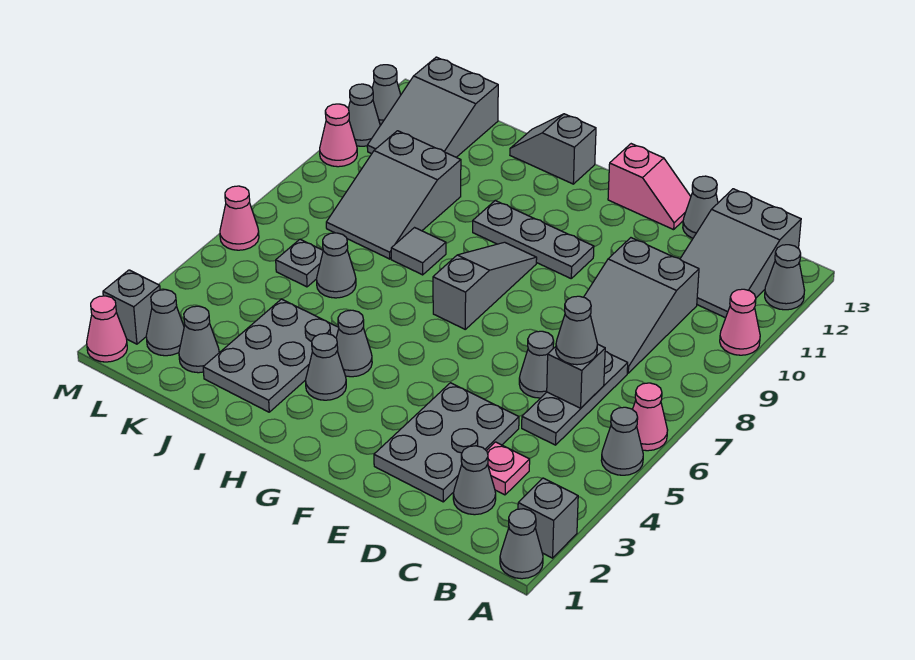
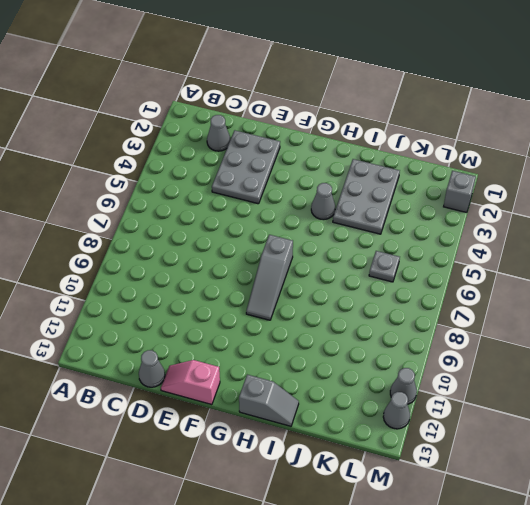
none -> grey 1x1 cone [500,509,543,579]
none -> grey 1x1 brick [518,478,578,558]
none -> grey 1x1 cone [601,407,643,475]
none -> pink 1x1 cone [632,383,668,451]

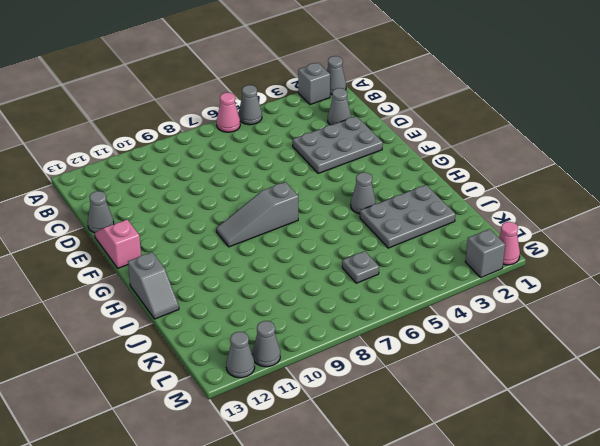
none -> pink 1x1 cone [720,289,760,355]
none -> grey 1x1 cone [765,245,805,310]
none -> grey 2x3 slope [680,189,801,318]
none -> pink 1x1 plate [487,442,530,495]

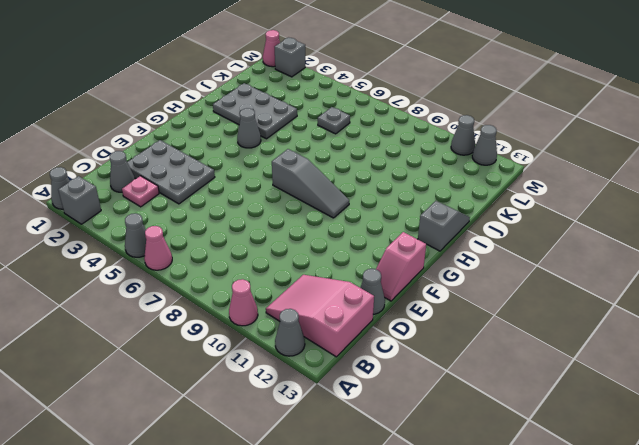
pink 2x3 slope [266,275,374,357] -> grey 2x3 slope [680,189,801,318]
none -> grey 1x3 plate [522,351,628,445]
none -> grey 2x3 slope [584,238,699,373]
none -> grey 1x1 cone [519,331,554,398]
none -> grey 1x3 plate [473,200,594,278]

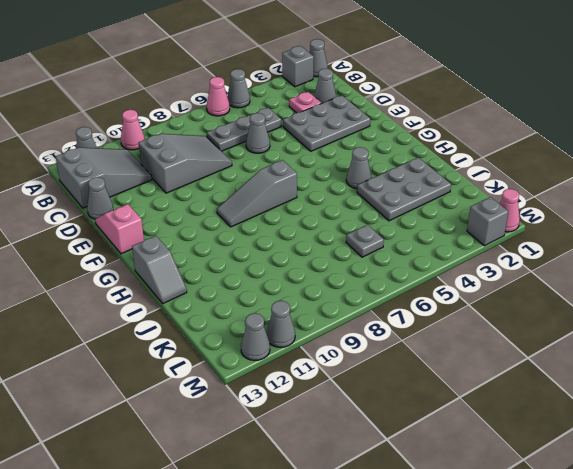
none -> grey 1x3 plate [473,200,594,278]
none -> grey 1x1 cone [306,334,346,400]
none -> grey 1x1 tile [391,228,446,275]
none -> grey 1x1 cone [316,233,356,298]

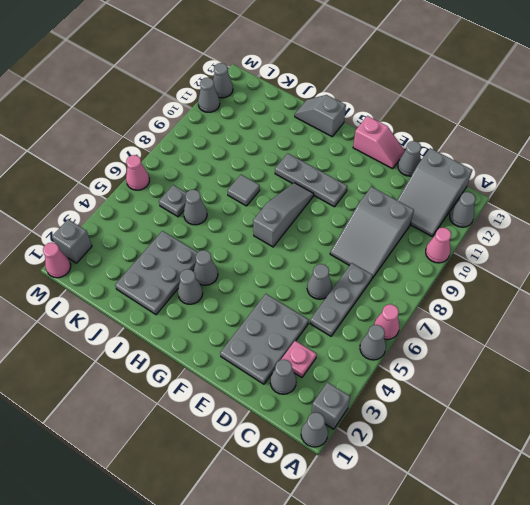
none -> grey 2x3 slope [326,131,461,259]
none -> grey 1x1 cone [179,306,219,373]
none -> grey 2x3 slope [367,57,498,157]
none -> grey 1x1 cone [146,290,184,356]

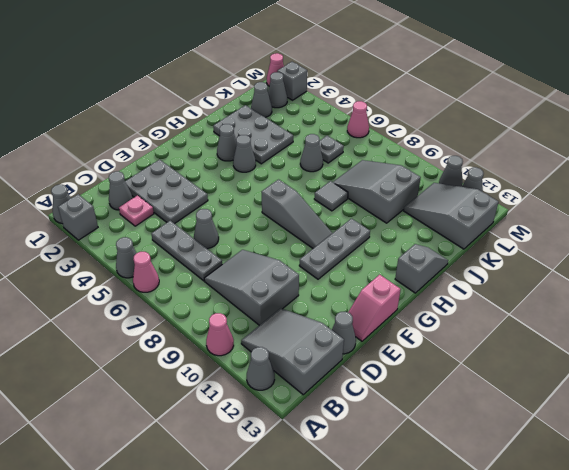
none -> pink 1x1 cone [320,104,357,167]
none -> grey 1x1 brick [547,344,605,408]
none -> grey 1x1 cone [556,296,597,365]

